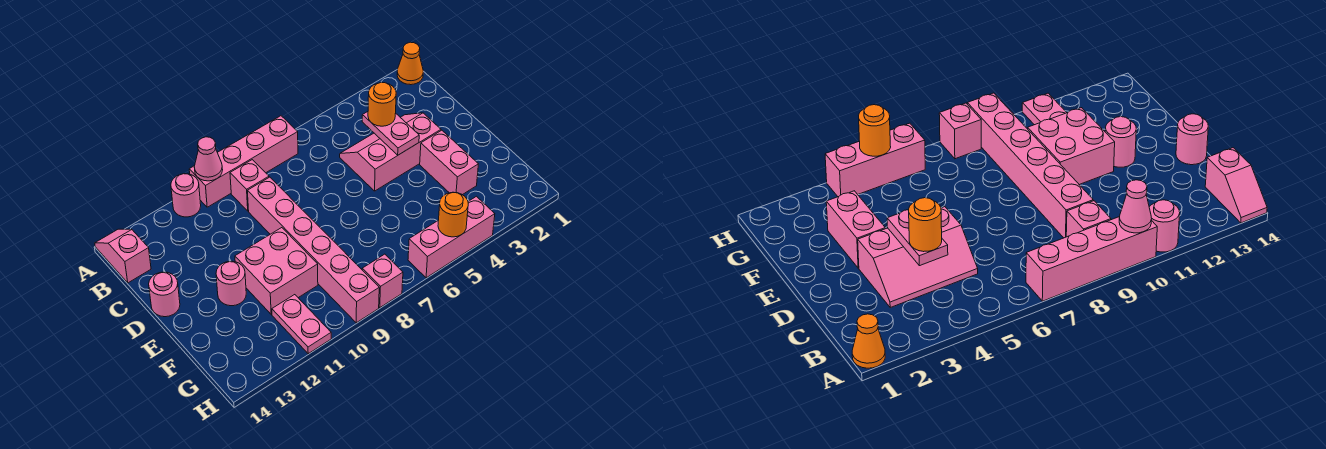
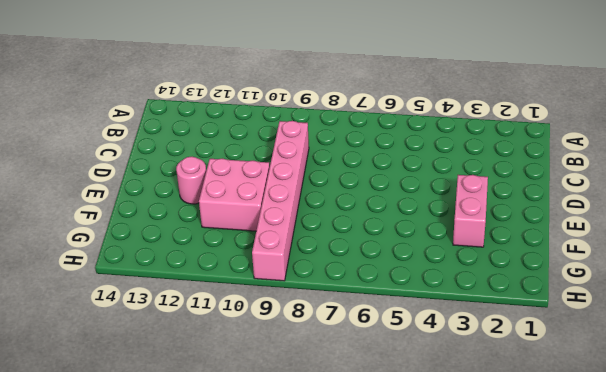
none -> orange 1x1 cone [397,42,423,85]
none -> pink 1x4 brick [189,116,298,207]
none -> pink 1x1 round brick [171,174,201,217]

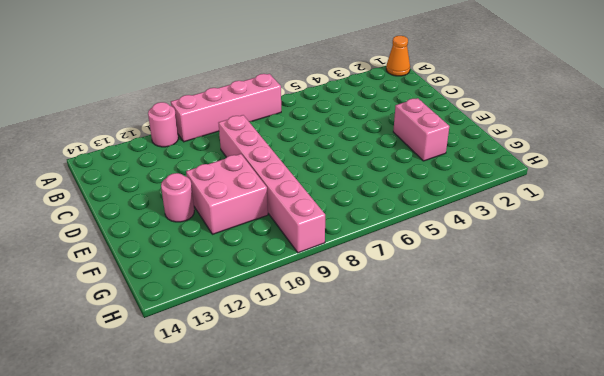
none -> pink 1x2 slope [95,229,151,283]
none -> pink 1x1 brick [230,160,269,211]
none -> pink 2x3 slope [340,113,441,191]

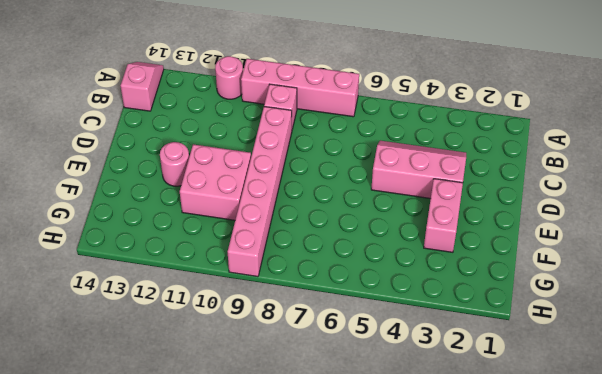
none -> orange 1x1 cone [397,42,423,85]
none -> pink 1x1 round brick [149,272,180,317]
none -> pink 1x2 plate [272,295,331,354]

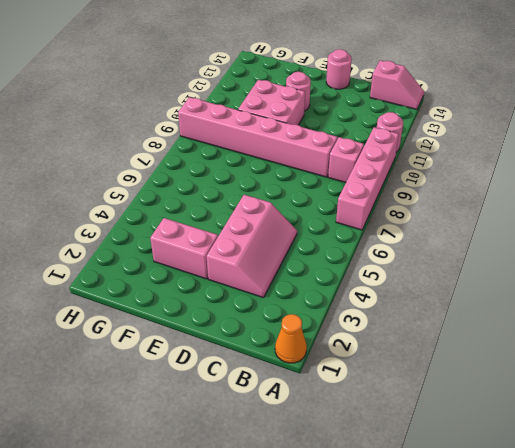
none -> pink 1x2 plate [272,295,331,354]
none -> pink 1x3 brick [408,196,495,278]
none -> pink 1x1 brick [362,254,403,308]

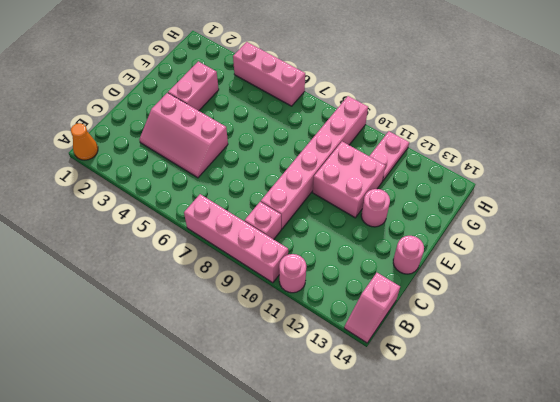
none -> pink 1x1 brick [362,254,403,308]
none -> pink 1x1 cone [194,137,223,181]
none -> pink 1x2 plate [362,112,419,155]

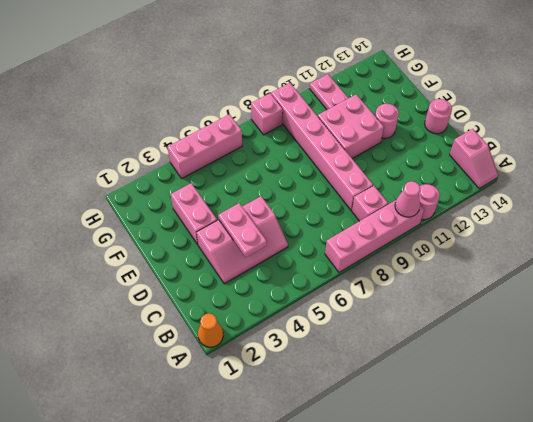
none -> orange 1x1 round brick [438,192,468,237]
none -> orange 1x1 round brick [368,82,396,126]

